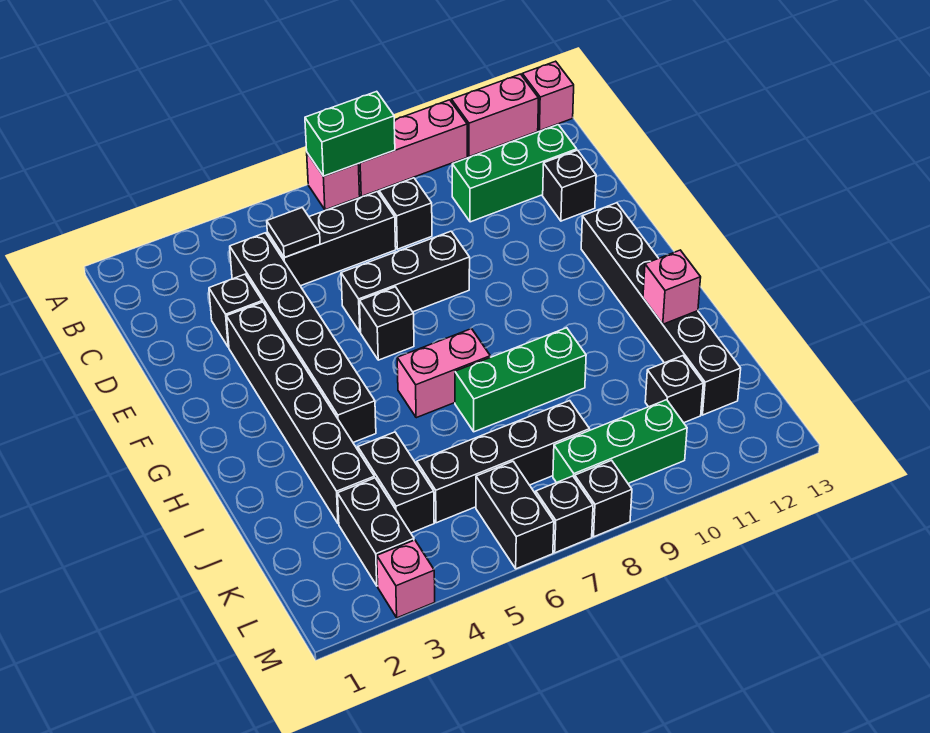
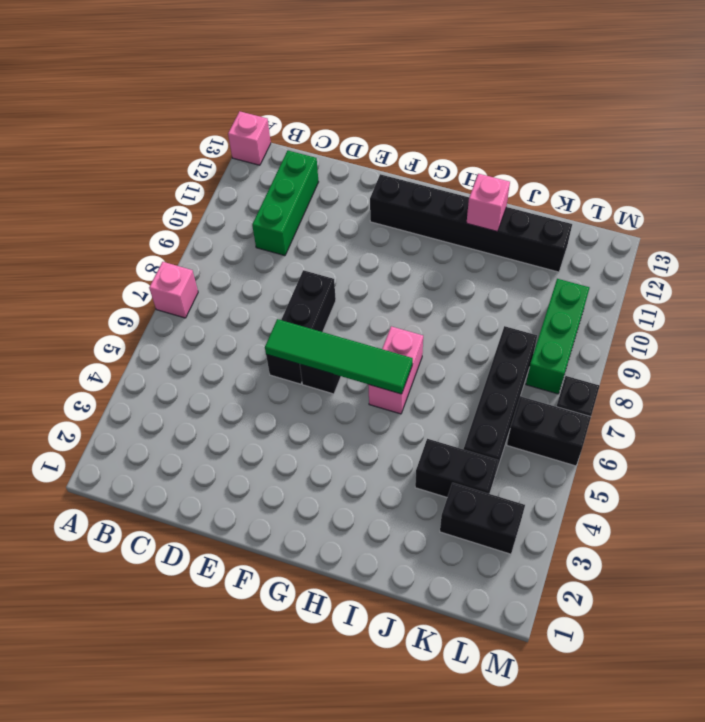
green 1x4 tile [265,319,413,394] -> none
none -> pink 1x3 brick [358,100,467,196]
none -> pink 1x2 brick [451,74,539,157]
none -> black 1x6 brick [230,233,376,442]

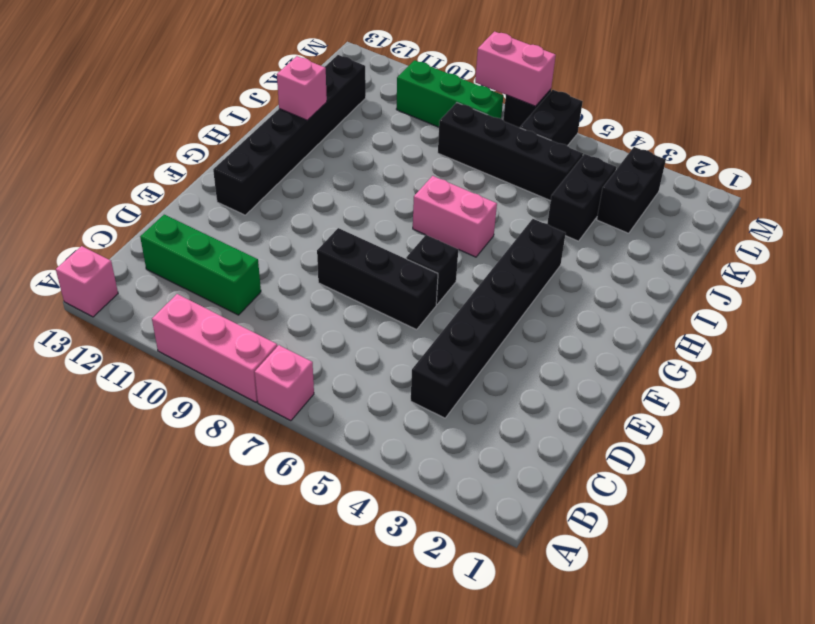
pink 1x2 brick [475,32,556,106] -> pink 1x2 brick moved to [451,74,539,157]
none -> black 1x3 brick [267,192,396,286]
none -> black 1x1 brick [379,178,432,249]
none -> black 1x1 brick [209,274,262,347]

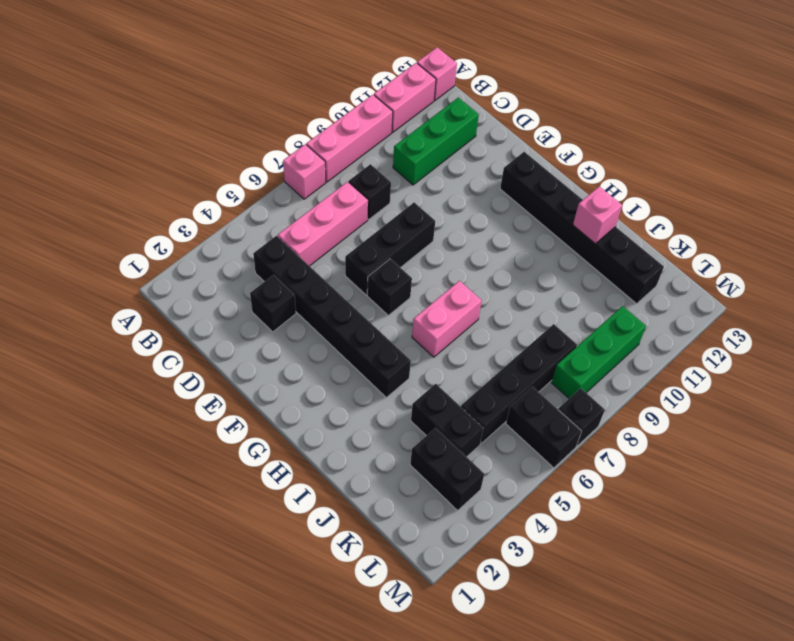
pink 1x3 brick [278,182,368,266] -> black 1x3 brick [267,192,396,286]
none -> black 1x1 brick [543,150,596,221]
none -> black 1x6 brick [227,302,374,524]
none -> green 1x3 brick [455,328,586,432]

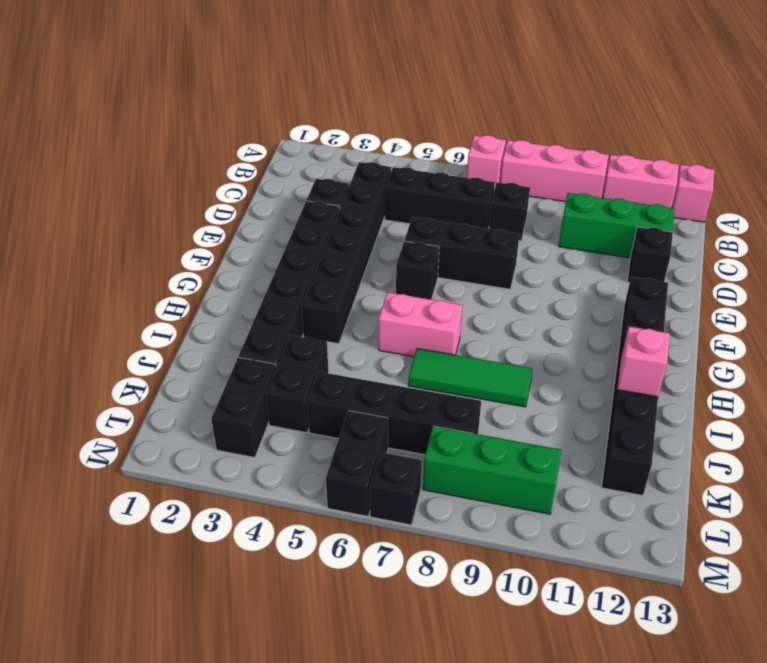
green 1x3 tile [408,348,533,407] -> green 1x3 brick [455,328,586,432]
none -> black 1x1 brick [645,356,703,423]
none -> pink 1x1 brick [377,540,435,618]
none -> black 1x1 brick [575,460,632,537]

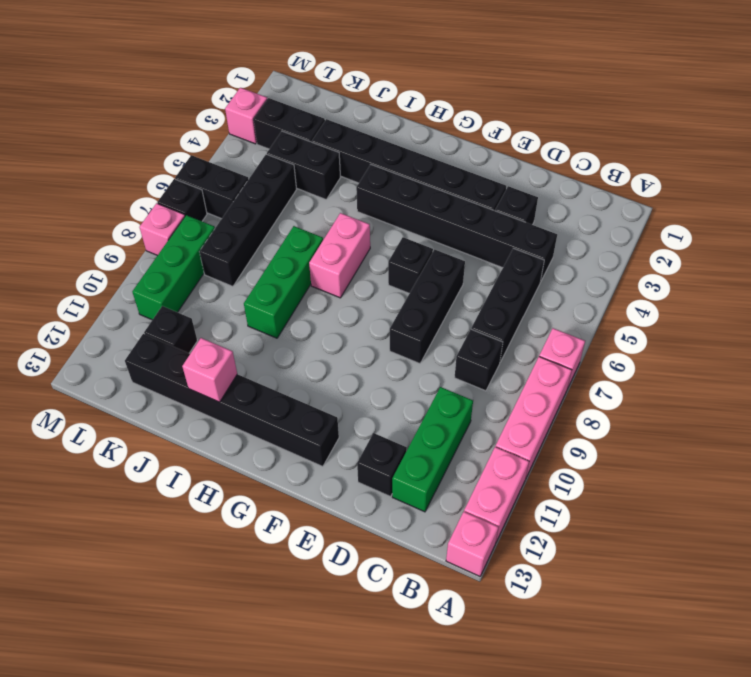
pink 1x1 brick [139,203,185,255] -> black 1x1 brick [575,460,632,537]
none -> green 1x2 brick [305,91,395,176]
none -> black 1x1 tile [267,208,320,258]

